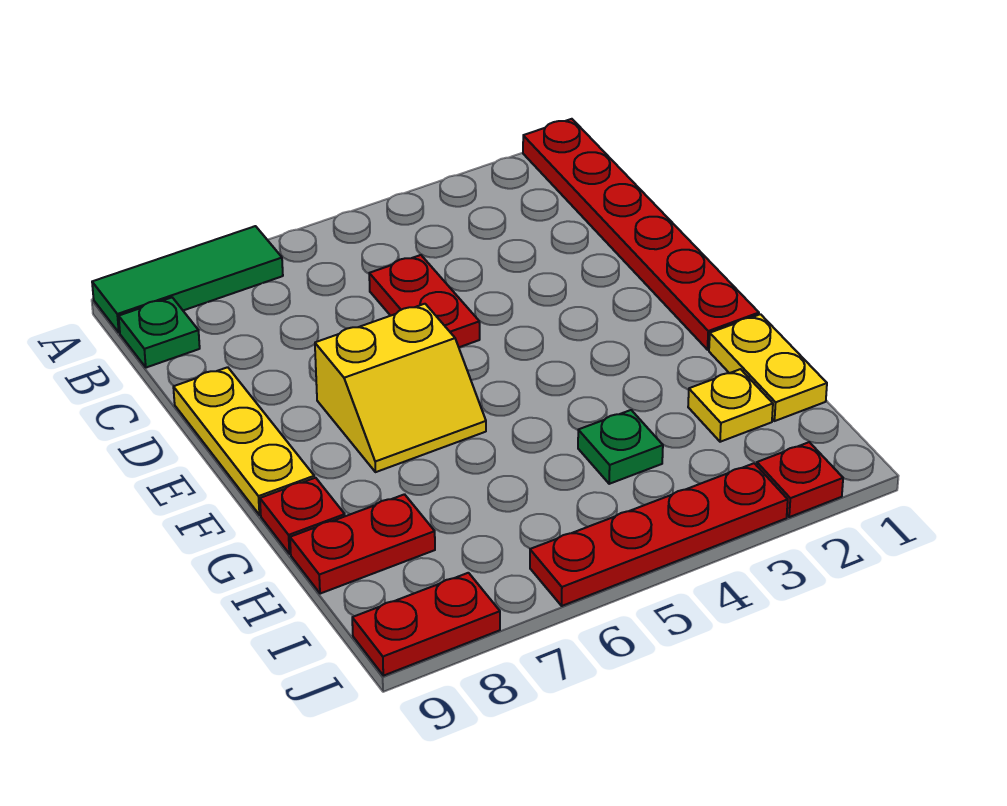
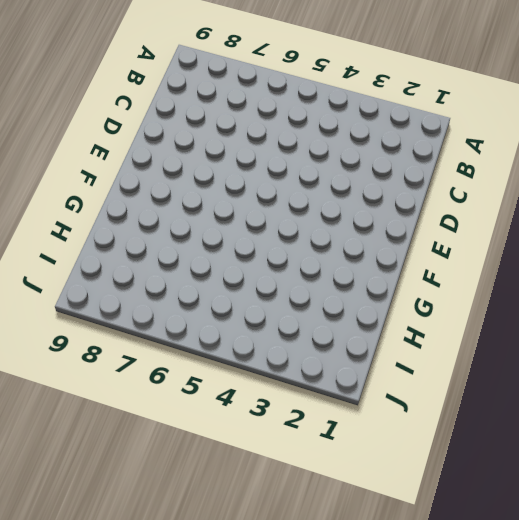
none -> red 1x6 plate [523,119,759,350]
none -> green 1x3 tile [92,226,283,333]
none -> green 1x1 plate [119,298,200,368]

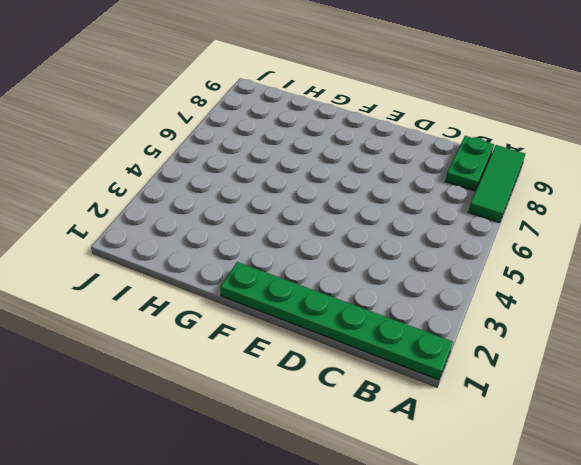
green 1x6 plate [220,262,453,380] -> red 1x6 plate [523,119,759,350]
green 1x2 plate [445,136,494,191] -> green 1x1 plate [119,298,200,368]
none -> red 1x2 plate [369,255,480,347]
none -> yellow 1x3 plate [173,367,314,515]
none -> yellow 2x2 slope [315,304,486,472]

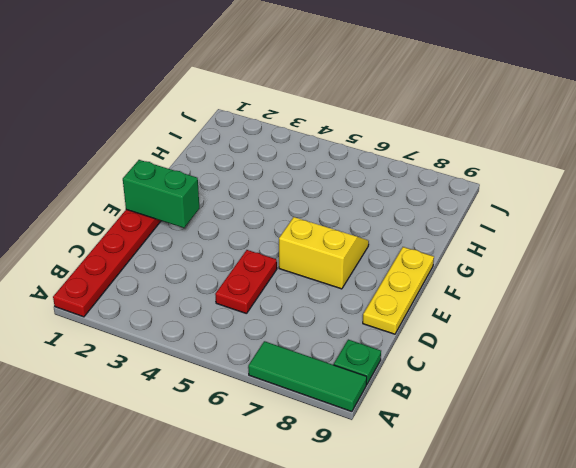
green 1x2 brick [123,160,199,228] -> none
none -> yellow 1x2 plate [709,314,827,421]
none -> red 1x1 plate [260,478,345,554]
none -> yellow 1x1 plate [688,369,773,442]

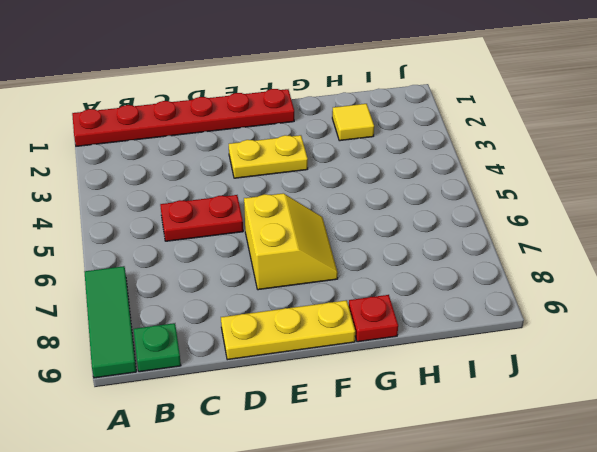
yellow 1x2 plate [229,135,308,178] -> yellow 1x2 plate moved to [709,314,827,421]
yellow 1x1 tile [332,104,374,141] -> yellow 1x1 plate [688,369,773,442]
none -> green 1x1 plate [578,410,663,484]
none -> red 1x2 plate [290,494,435,594]
none -> red 1x1 plate [757,442,843,517]

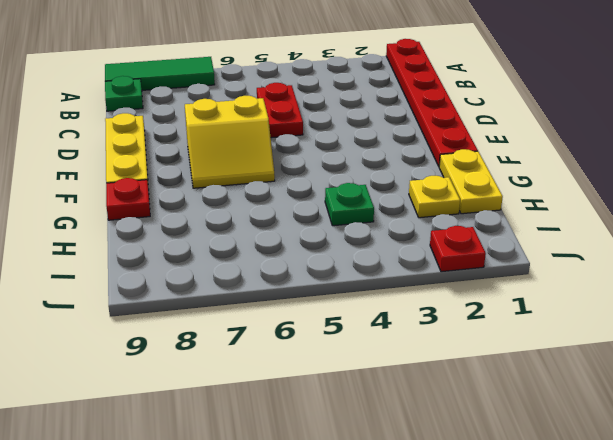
none -> red 1x2 plate [290,494,435,594]
none -> red 1x4 plate [530,463,788,606]
none -> red 1x2 plate [352,573,500,676]

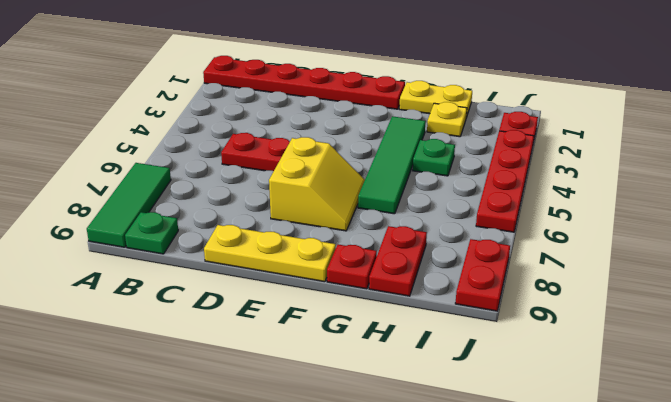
green 1x4 tile [358,116,425,214] -> none

